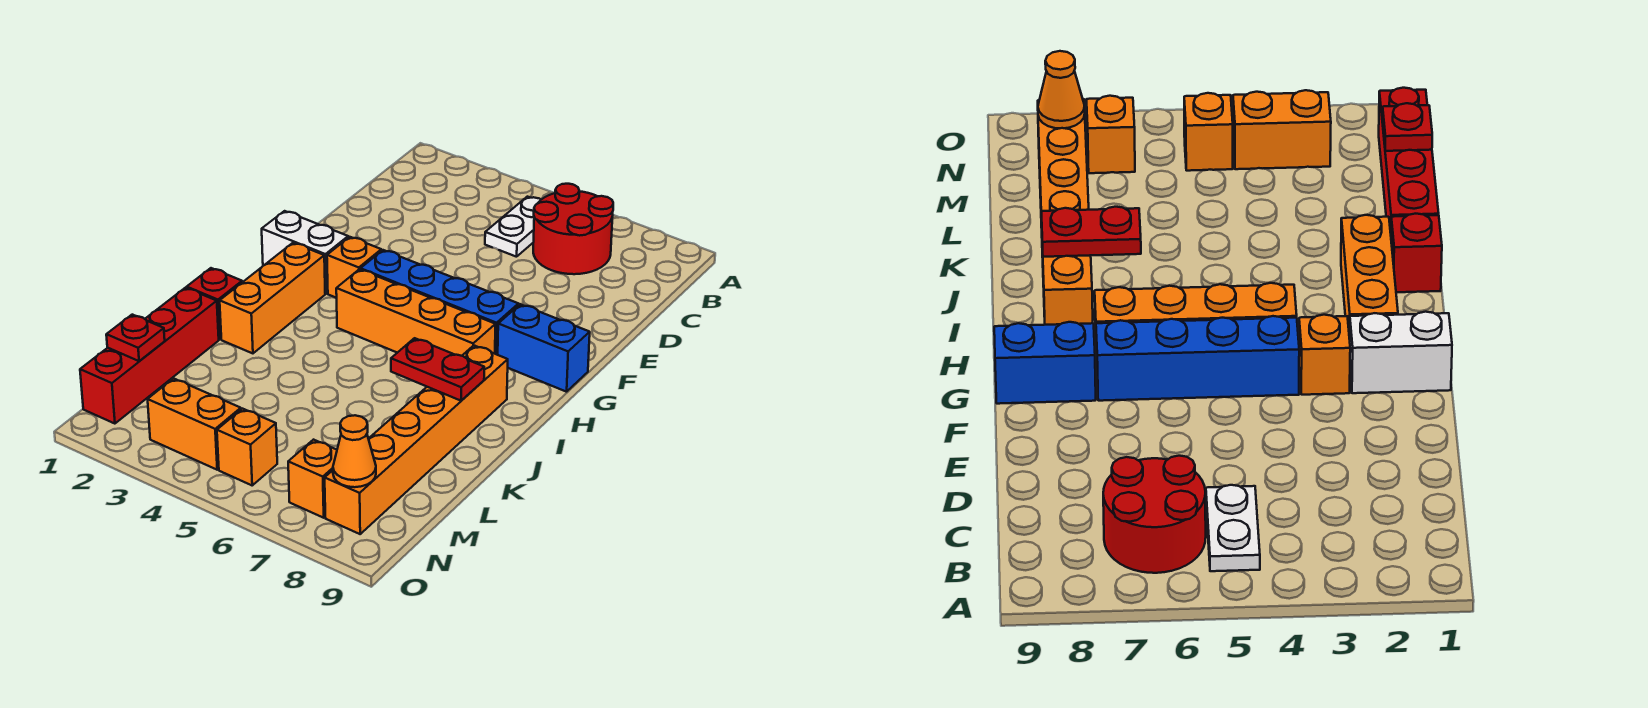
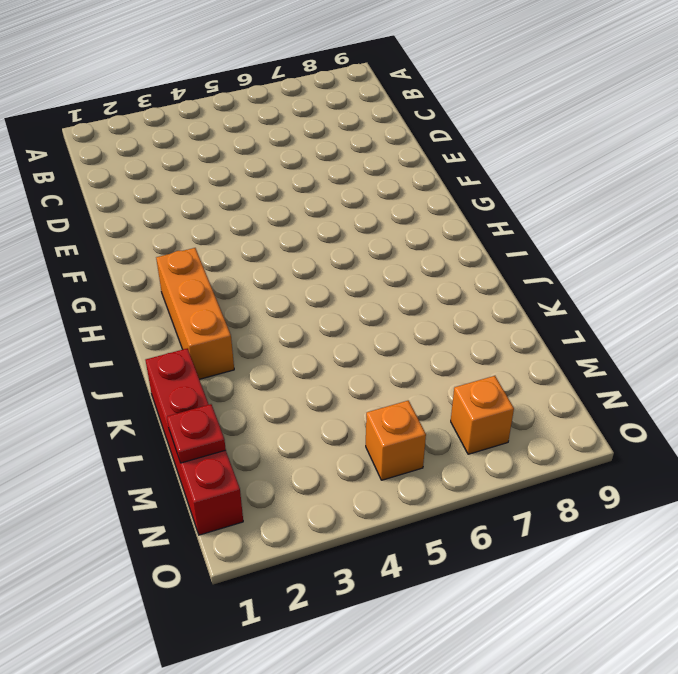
none -> white 1x2 plate [485,197,541,257]
none -> red 2x2 round brick [533,184,613,274]
none -> white 1x2 brick [262,211,348,294]

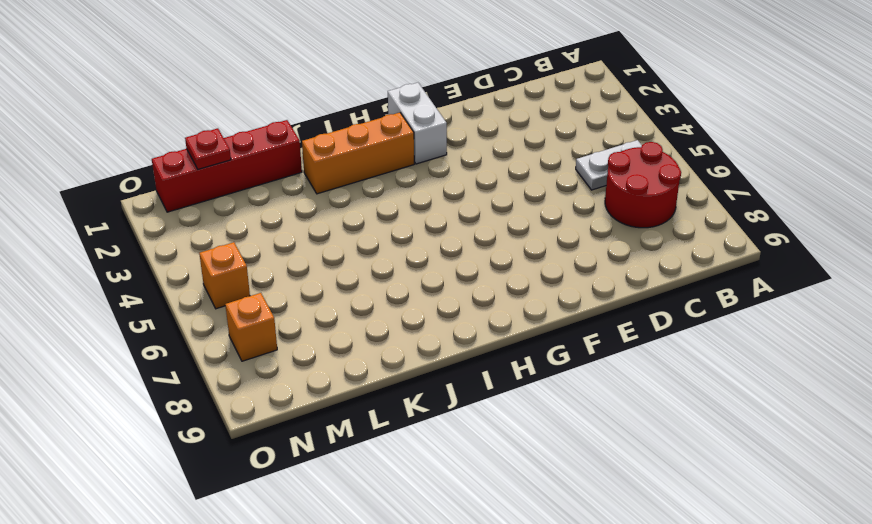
none -> orange 1x1 brick [327,237,381,298]
none -> blue 1x4 brick [360,250,518,355]
none -> blue 1x2 brick [498,304,590,392]

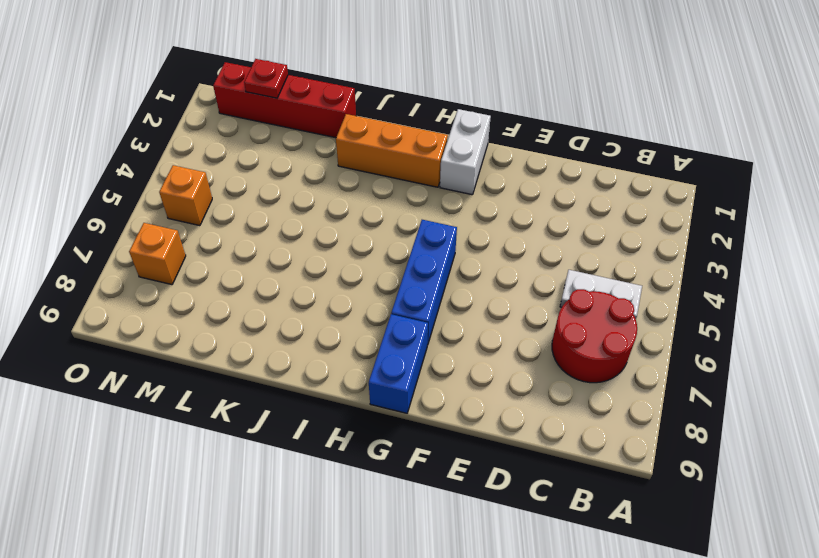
blue 1x3 brick [391,220,457,345] -> blue 1x4 brick [360,250,518,355]
none -> orange 1x1 brick [327,237,381,298]
none -> orange 1x4 brick [336,269,495,356]
none -> orange 1x6 brick [325,345,508,534]

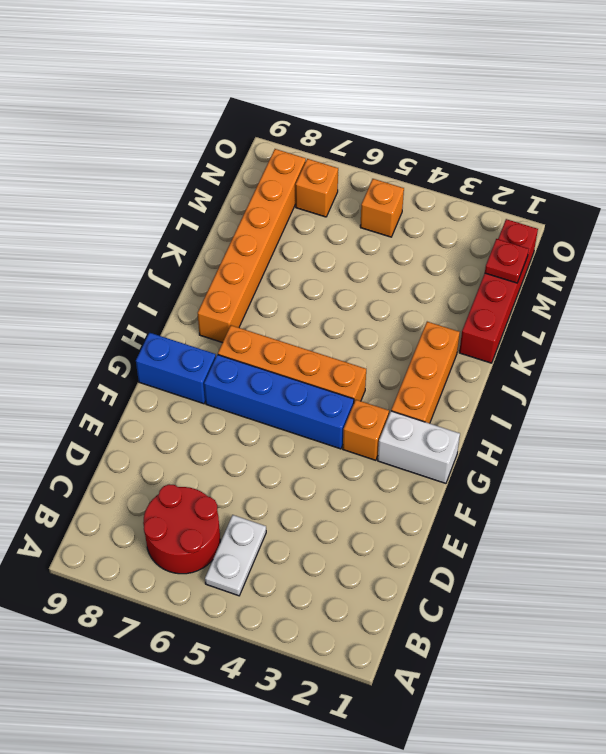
none -> red 1x1 brick [187,268,242,339]
none -> orange 1x2 brick [148,378,241,470]
none -> red 1x2 plate [391,338,484,401]

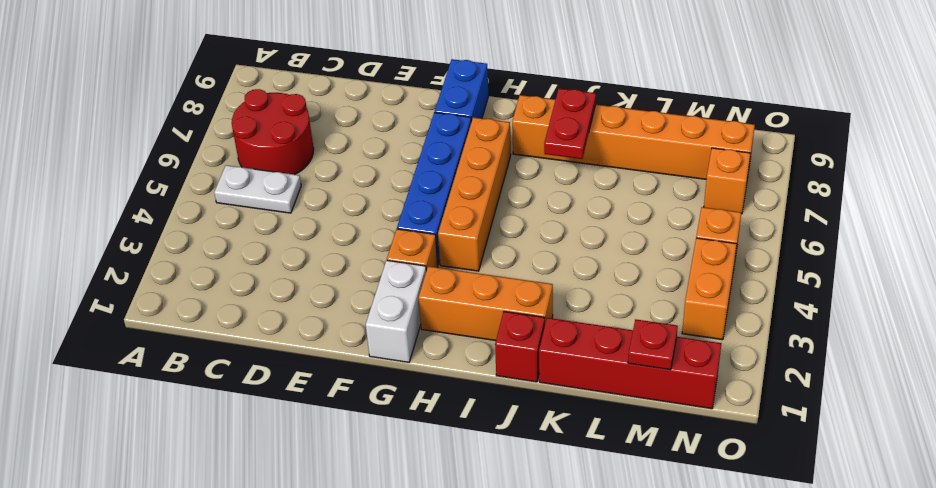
none -> orange 1x1 cone [333,415,376,487]

